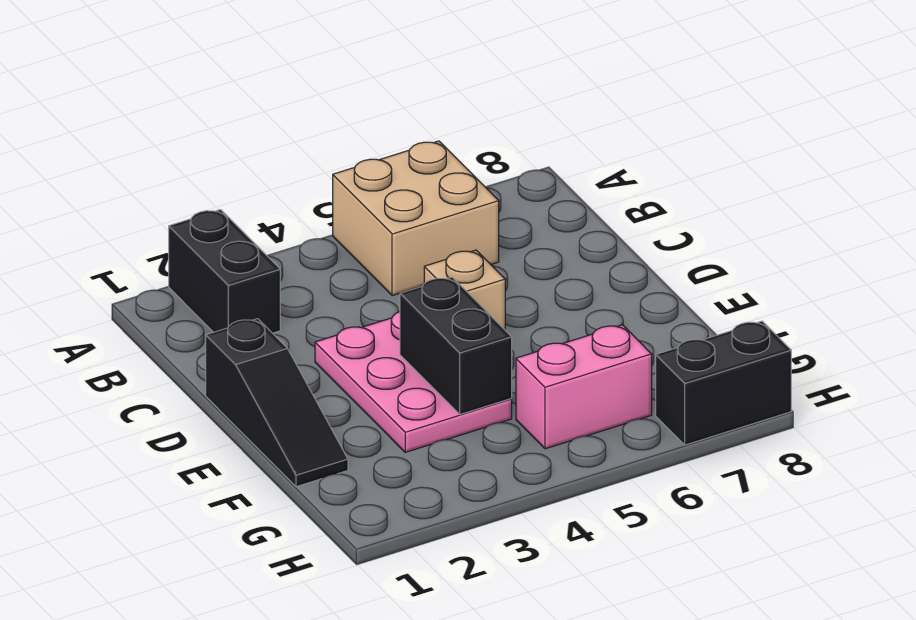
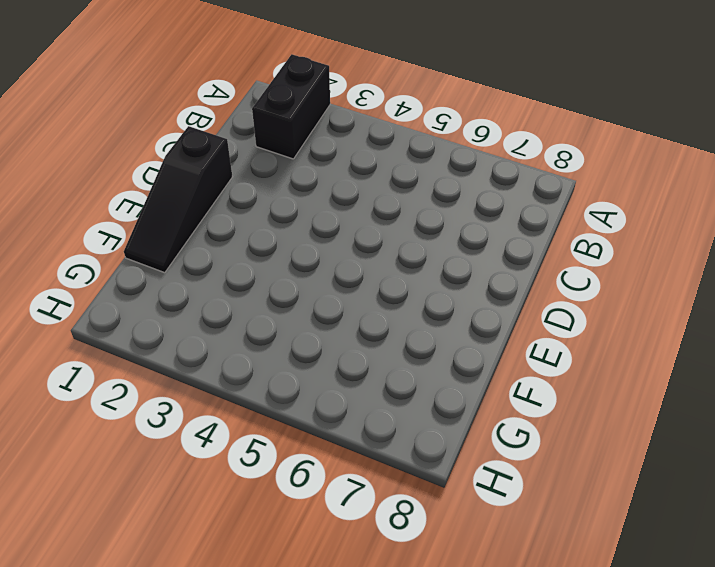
none -> tan 2x2 brick [333,141,499,296]
none -> pink 2x3 plate [315,312,512,452]

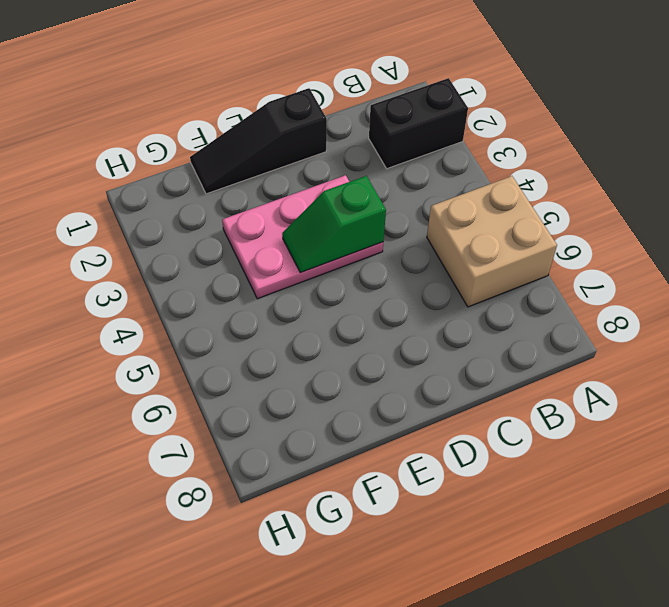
green 1x2 slope [282,176,386,273] -> black 1x2 brick [400,277,512,414]
none -> tan 1x1 brick [424,250,505,330]
none -> pink 1x2 brick [516,325,652,449]

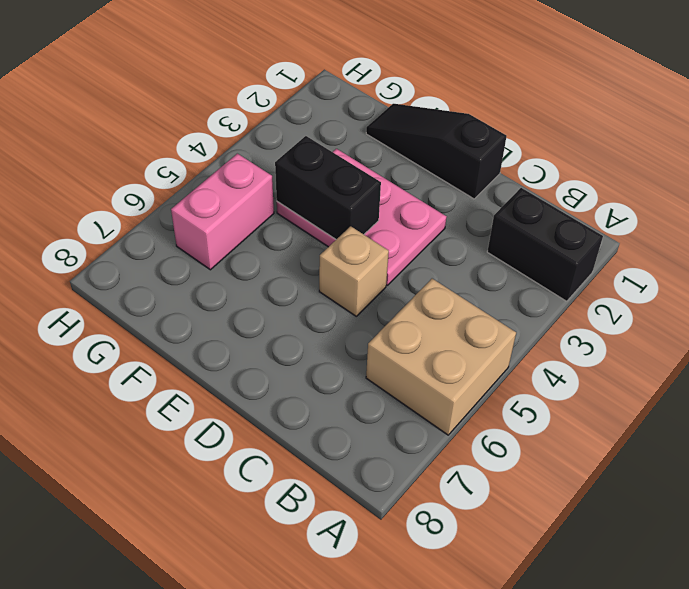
none -> black 1x2 brick [656,321,791,445]

